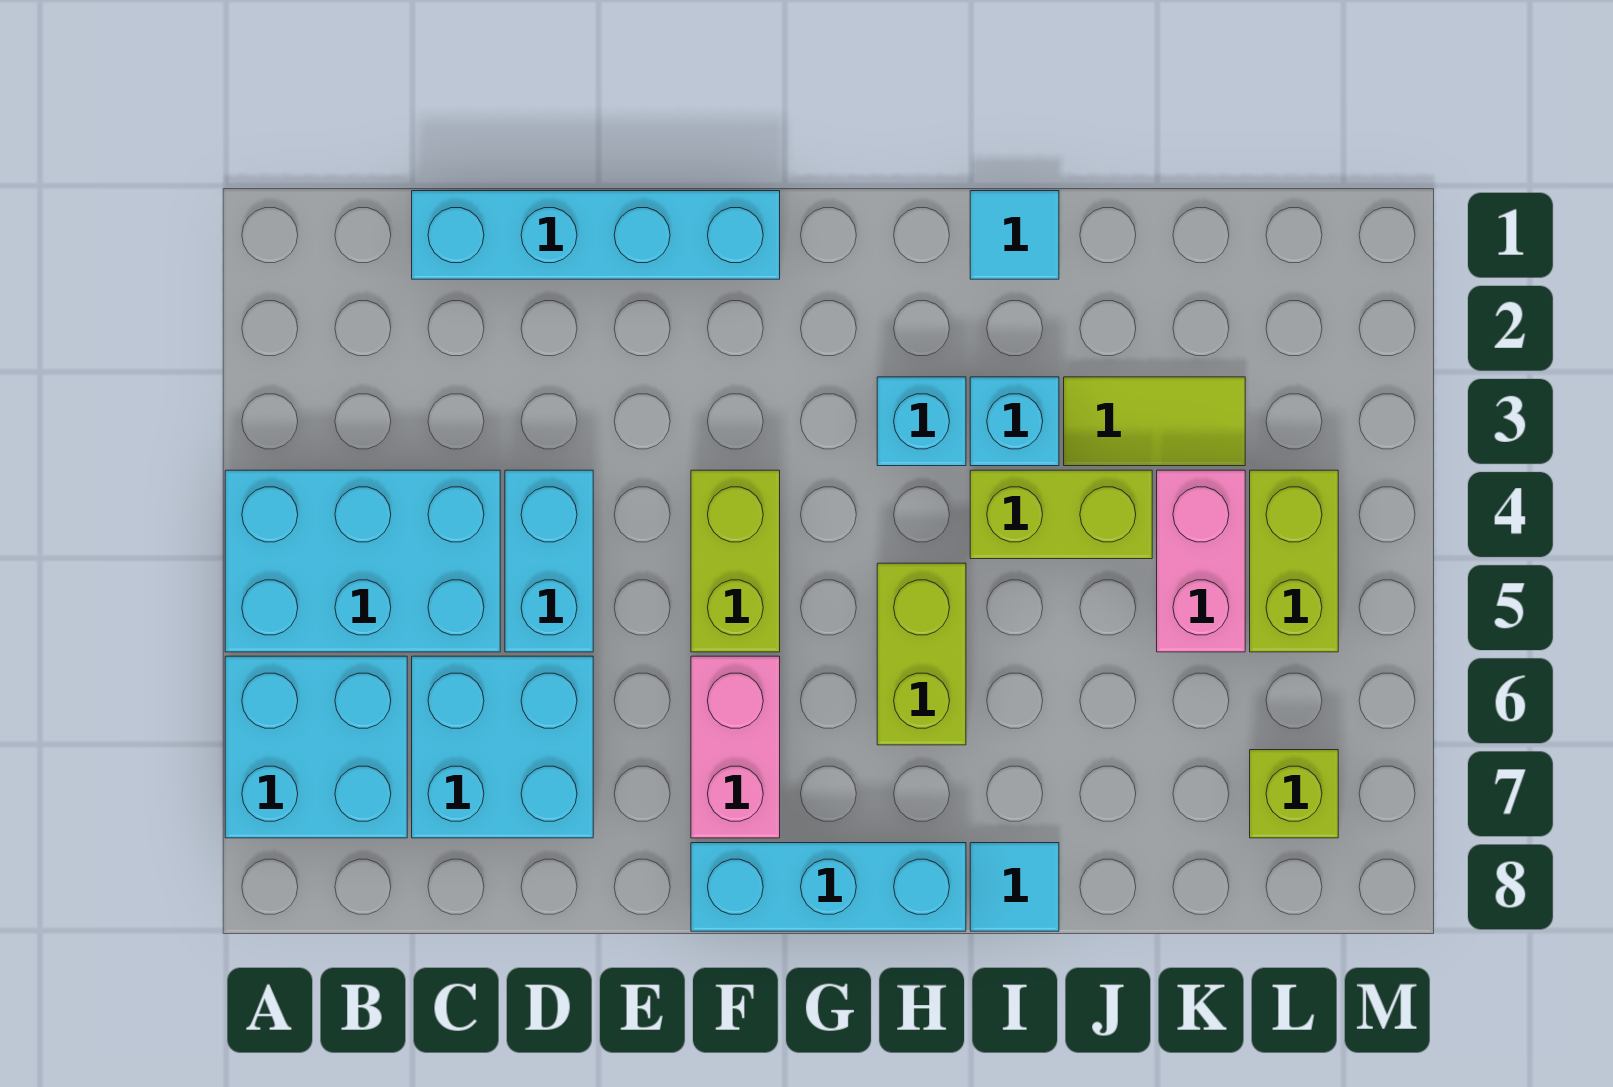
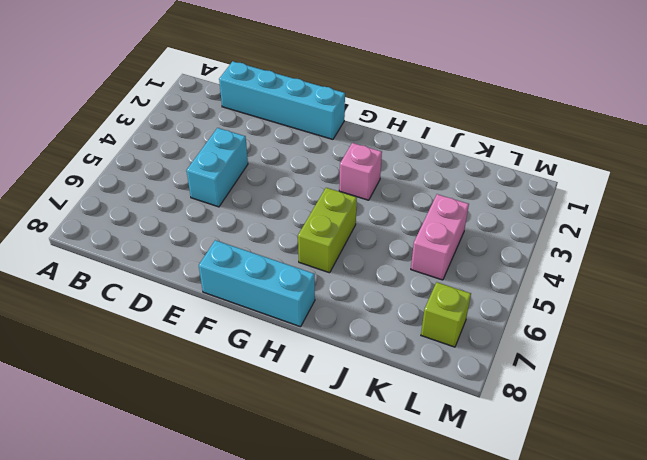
pink 1x1 brick [339,143,382,200] -> cyan 1x1 brick [877,377,966,466]
none -> cyan 2x3 brick [225,470,500,652]
none -> cyan 2x2 brick [225,656,407,838]
none -> cyan 2x2 brick [412,656,593,838]

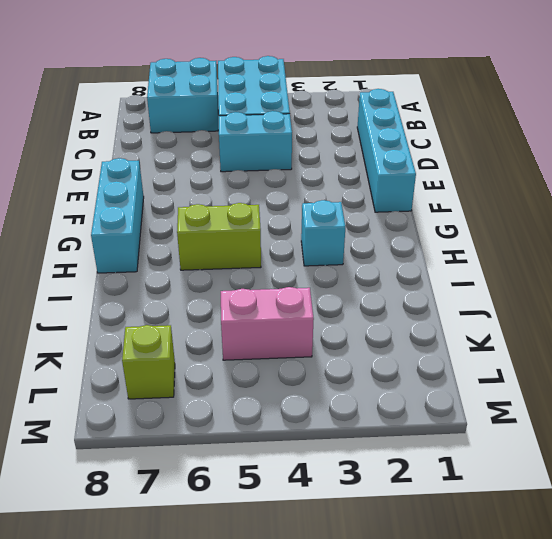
none -> cyan 2x2 brick [412,656,593,838]
none -> lime 1x2 brick [691,470,780,652]
none -> pink 1x2 brick [691,656,780,838]

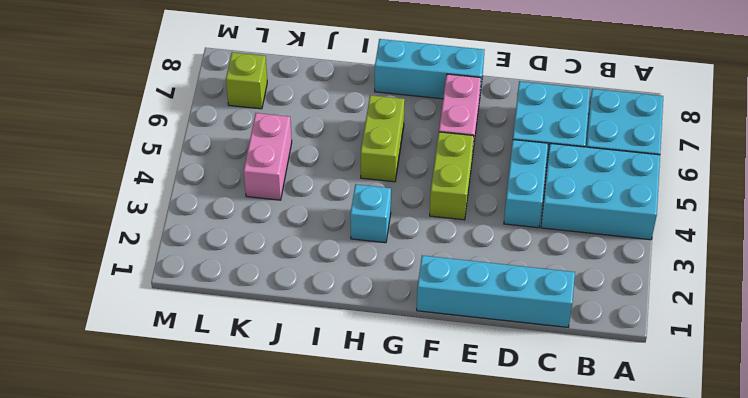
none -> cyan 1x1 tile [970,191,1059,279]
none -> cyan 1x1 brick [970,377,1059,466]
none -> lime 1x2 brick [970,470,1152,559]

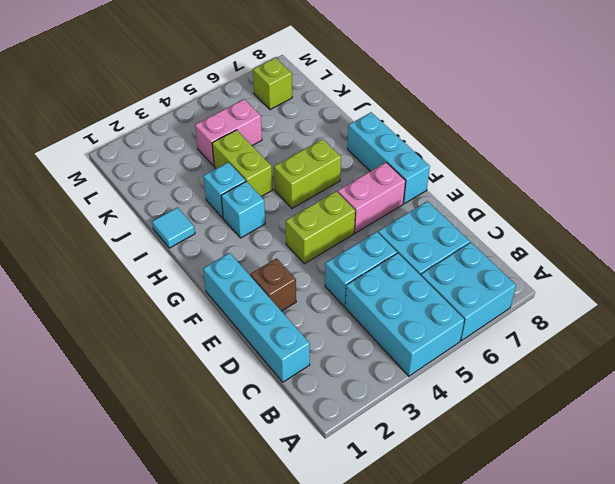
brown 1x1 brick [250,258,296,311] -> none
none -> cyan 1x1 tile [970,843,1059,931]
none -> lime 1x2 tile [1064,377,1245,466]
none -> lime 1x2 brick [1250,470,1338,652]

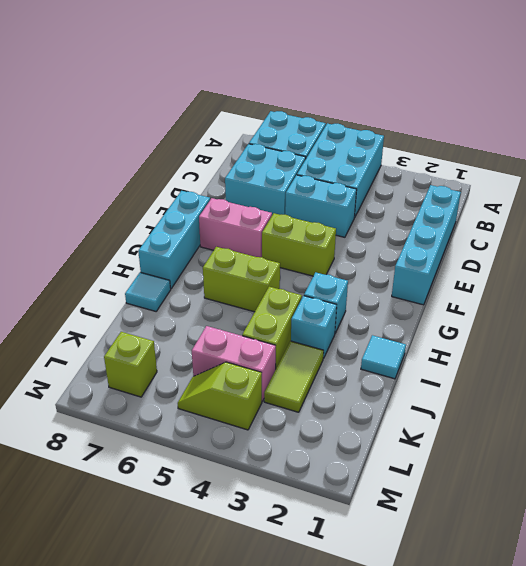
lime 1x2 slope [178,362,262,430] -> lime 1x2 brick [1250,470,1338,652]

